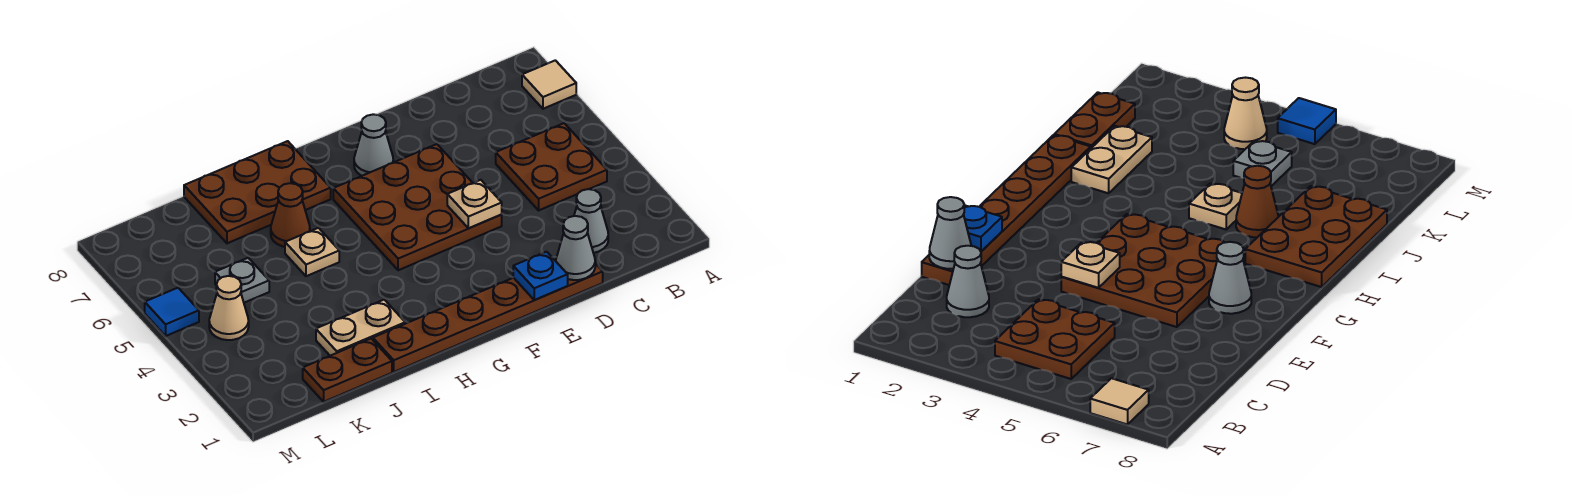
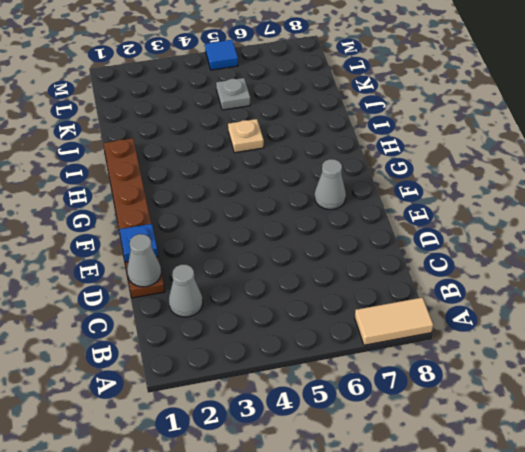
tan 1x2 tile [355,298,433,345] -> tan 1x1 tile [522,60,576,109]
none -> brown 2x2 plate [496,123,607,210]
none -> brown 3x3 plate [333,144,502,270]
none -> brown 2x3 plate [184,141,331,243]

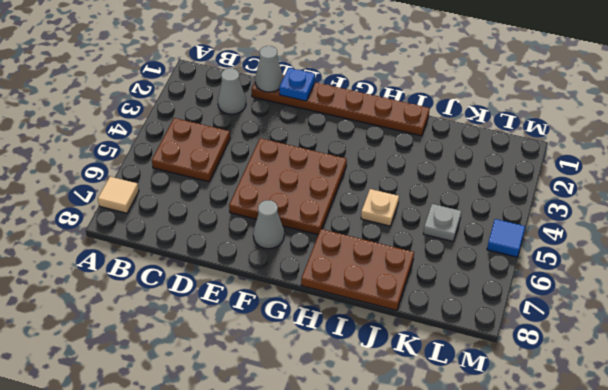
none -> tan 1x2 plate [316,300,405,356]
none -> brown 1x1 cone [271,183,310,247]
none -> brown 1x2 plate [303,339,392,402]

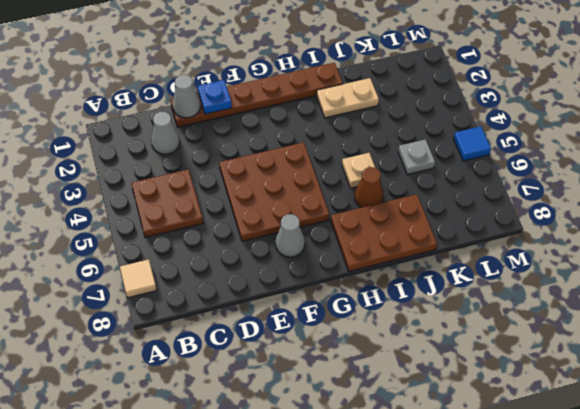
none -> brown 1x2 plate [303,339,392,402]
none -> tan 1x1 cone [209,276,249,340]
none -> tan 1x1 plate [447,180,502,228]

